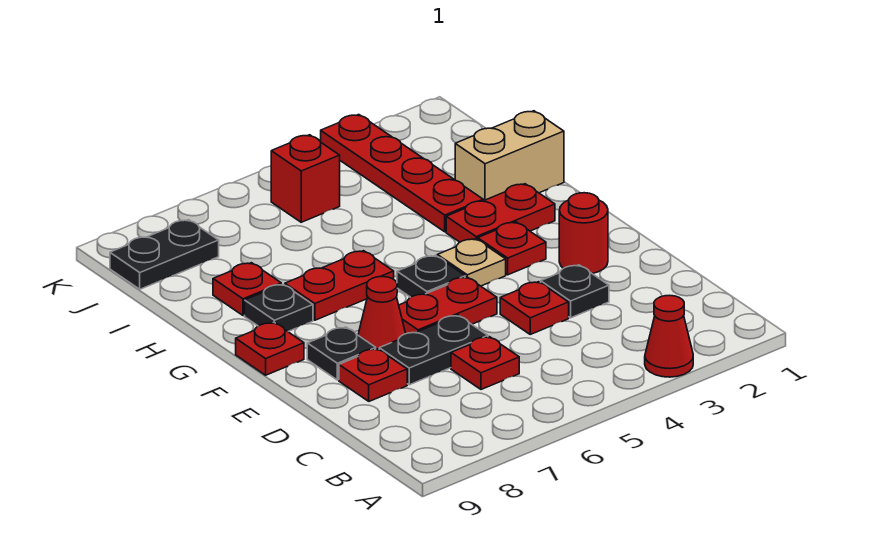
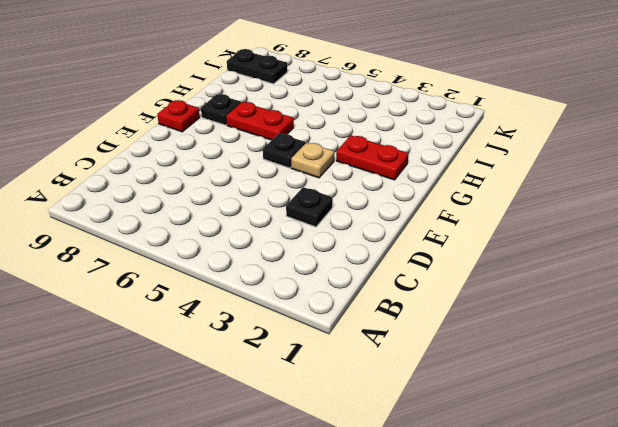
none -> red 1x1 cone [645,295,693,377]
none -> red 1x1 plate [451,337,519,389]
none -> red 1x1 plate [500,282,569,334]

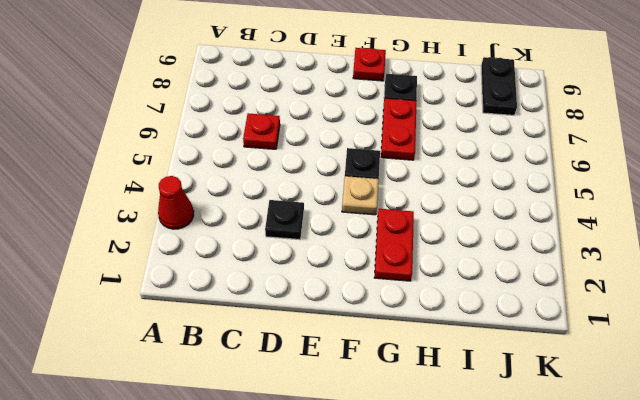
none -> red 1x1 plate [500,282,569,334]
none -> black 1x2 plate [379,315,488,385]
none -> red 1x1 plate [339,349,407,401]

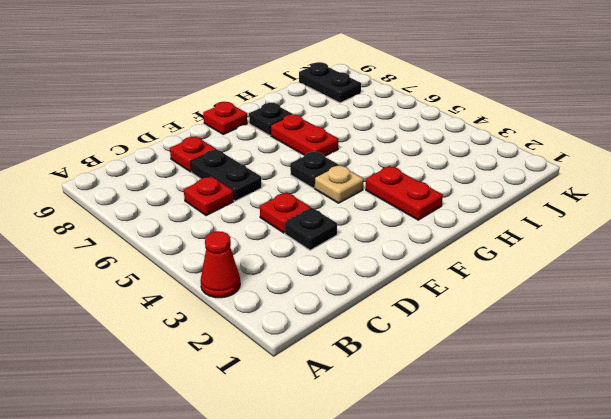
none -> red 1x1 round brick [559,193,608,274]
none -> red 1x2 plate [399,277,497,334]
none -> red 1x1 cone [358,277,406,349]

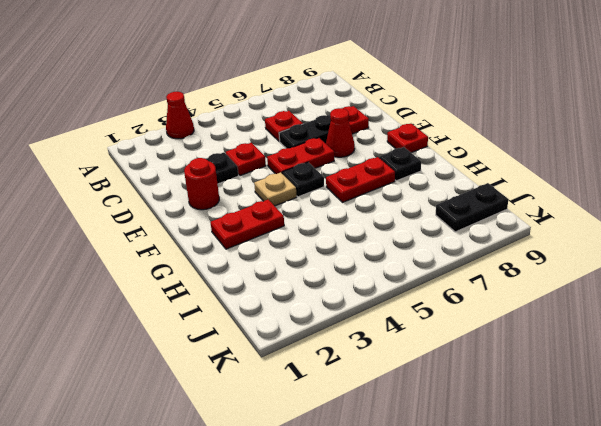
none -> black 1x1 plate [307,327,376,380]
none -> red 1x1 plate [478,222,546,275]
none -> tan 1x2 brick [455,111,564,201]

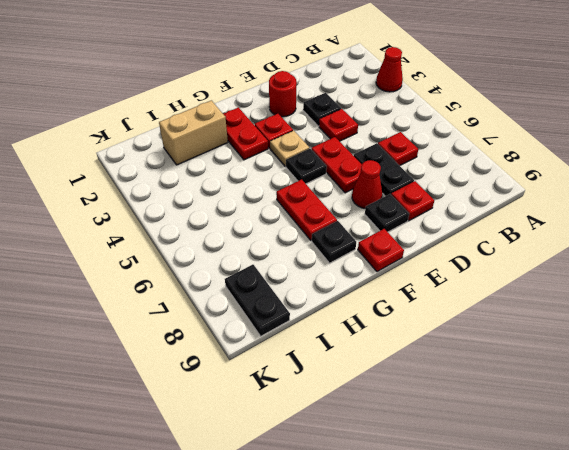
tan 1x2 brick [159,100,228,165] -> tan 1x2 brick turned to [455,111,564,201]
none -> red 1x4 plate [321,115,483,232]
none -> red 1x1 plate [213,263,281,316]
none -> red 1x1 brick [271,135,340,222]

